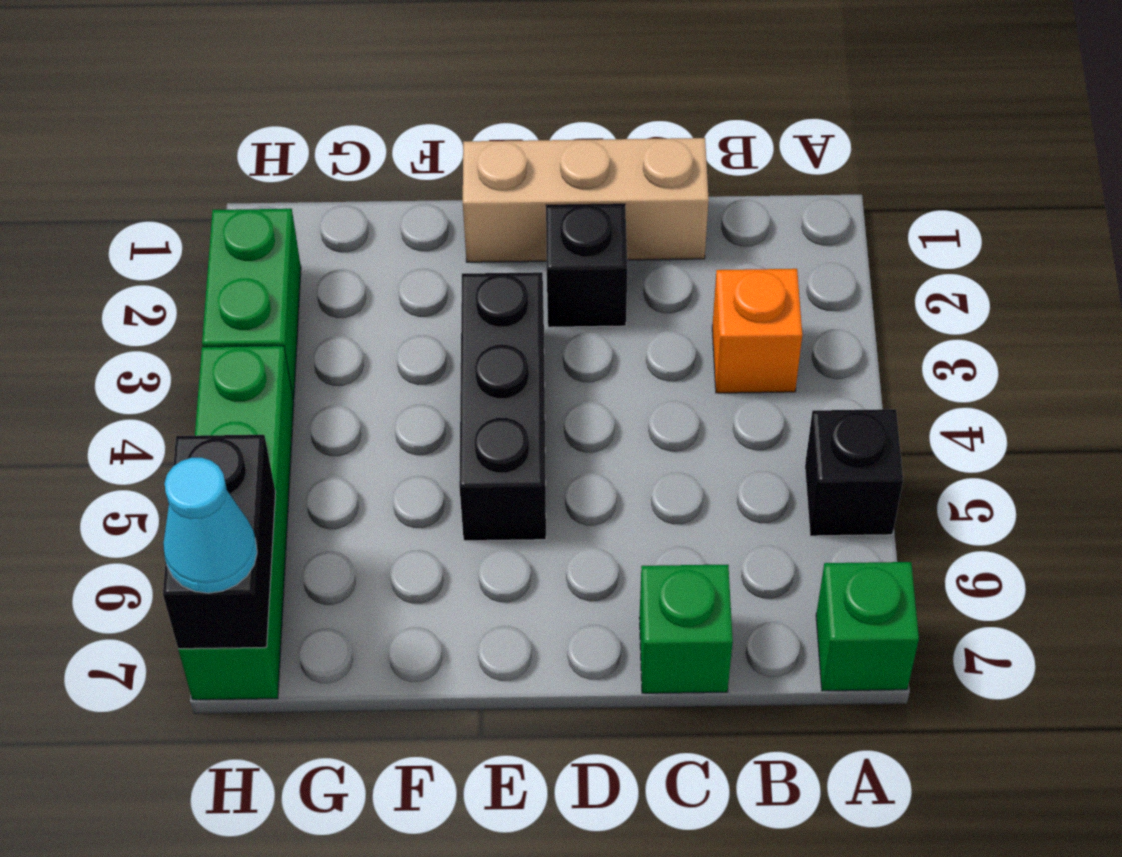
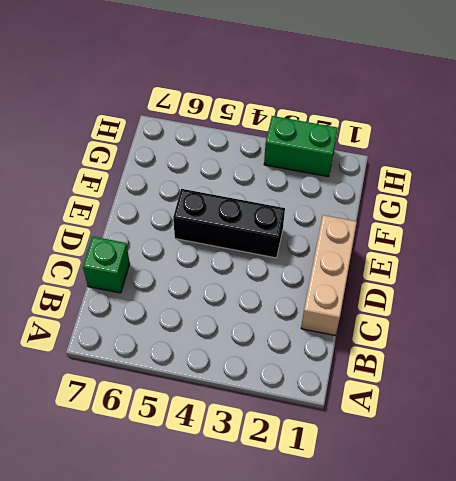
none -> black 1x1 brick [805,409,903,536]
none -> green 1x1 brick [816,562,919,691]

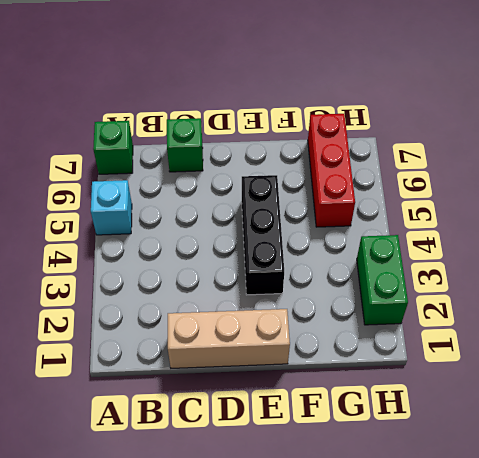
cyan 1x1 brick [91,180,132,235] -> black 1x1 brick [805,409,903,536]
red 1x3 brick [308,114,355,227] -> none
none -> orange 1x1 brick [712,269,802,393]
none -> black 1x1 brick [546,204,627,327]

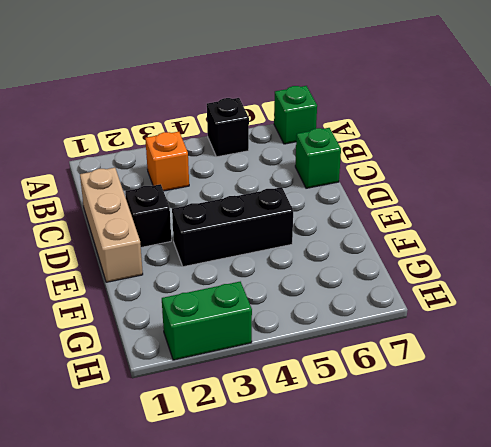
none -> green 1x4 brick [178,346,294,700]
none -> black 1x2 brick [163,435,276,649]

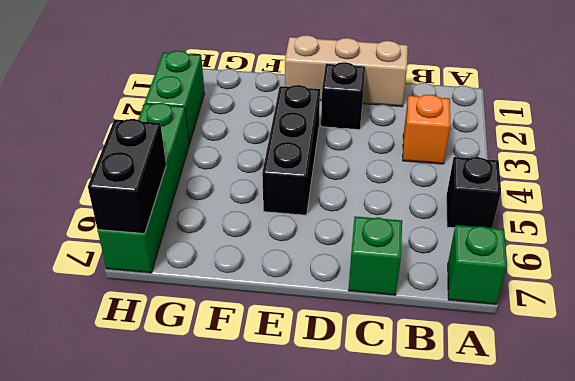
none -> cyan 1x1 cone [163,458,257,593]

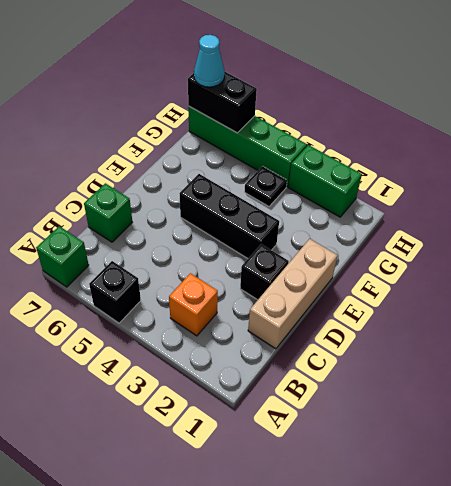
black 1x1 plate [244,166,287,206] -> none

